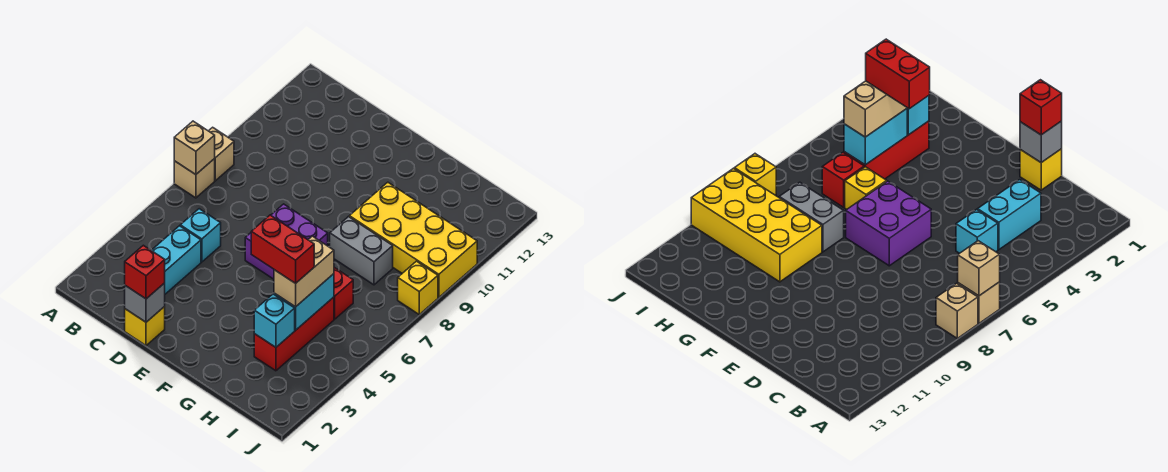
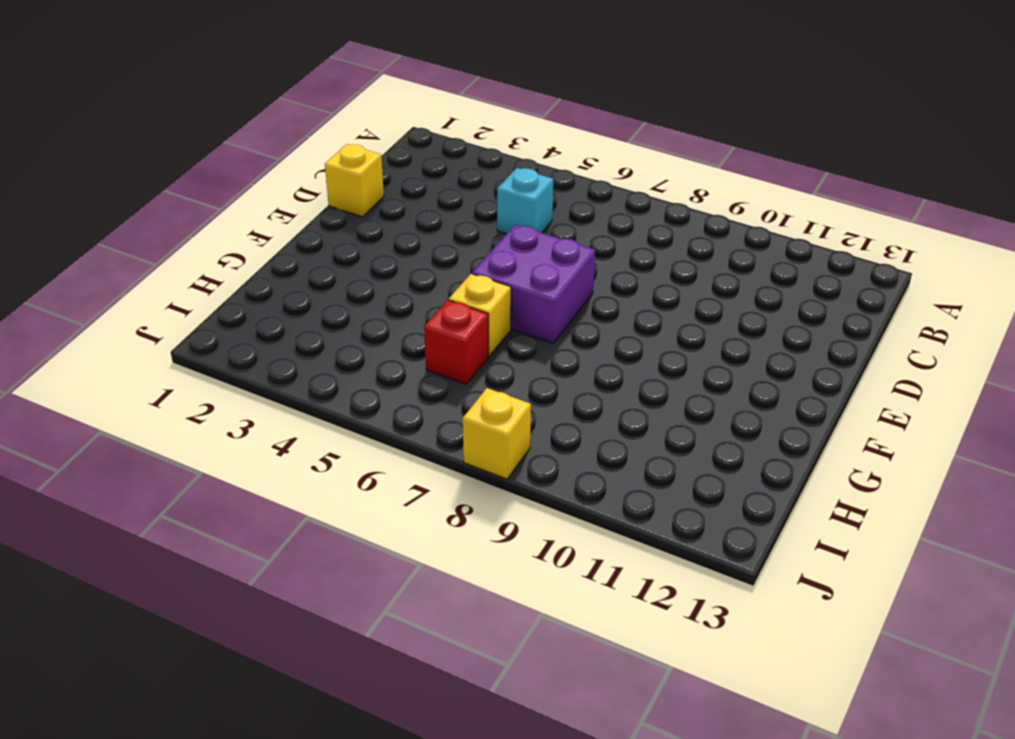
none -> tan 1x1 brick [174,159,215,198]
none -> tan 1x1 brick [209,127,234,181]
none -> cyan 1x2 brick [151,226,201,294]

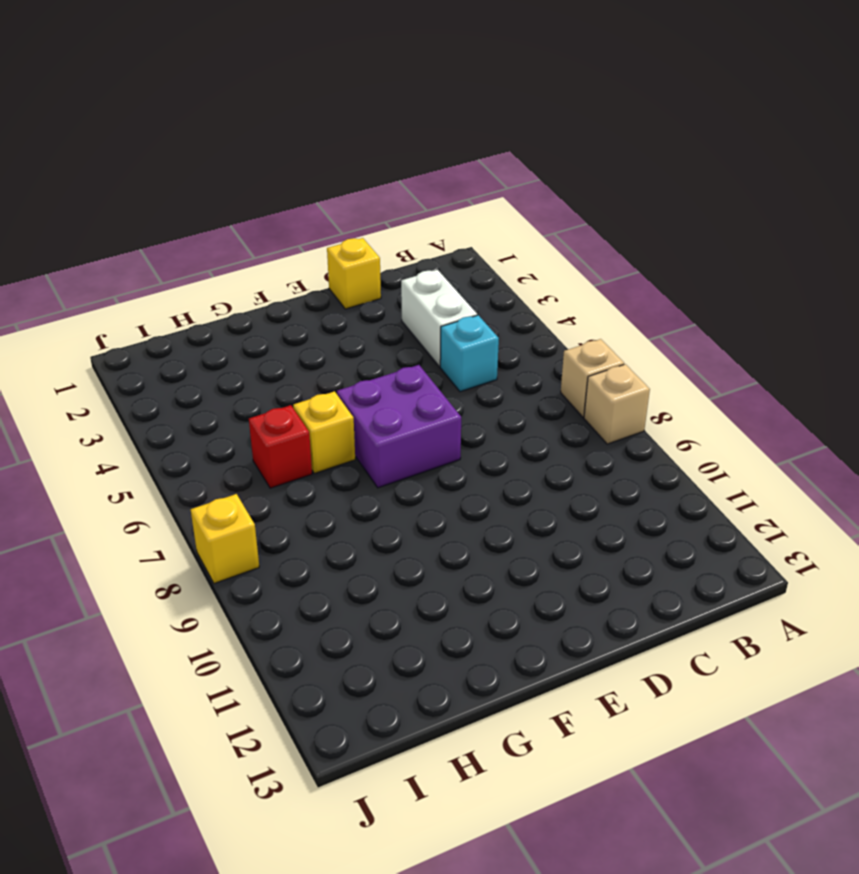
white 1x2 brick [401,270,477,367] -> cyan 1x2 brick [151,226,201,294]
none -> grey 1x2 brick [330,217,393,285]
none -> yellow 2x4 brick [349,182,477,297]
none -> red 1x3 brick [254,297,334,371]

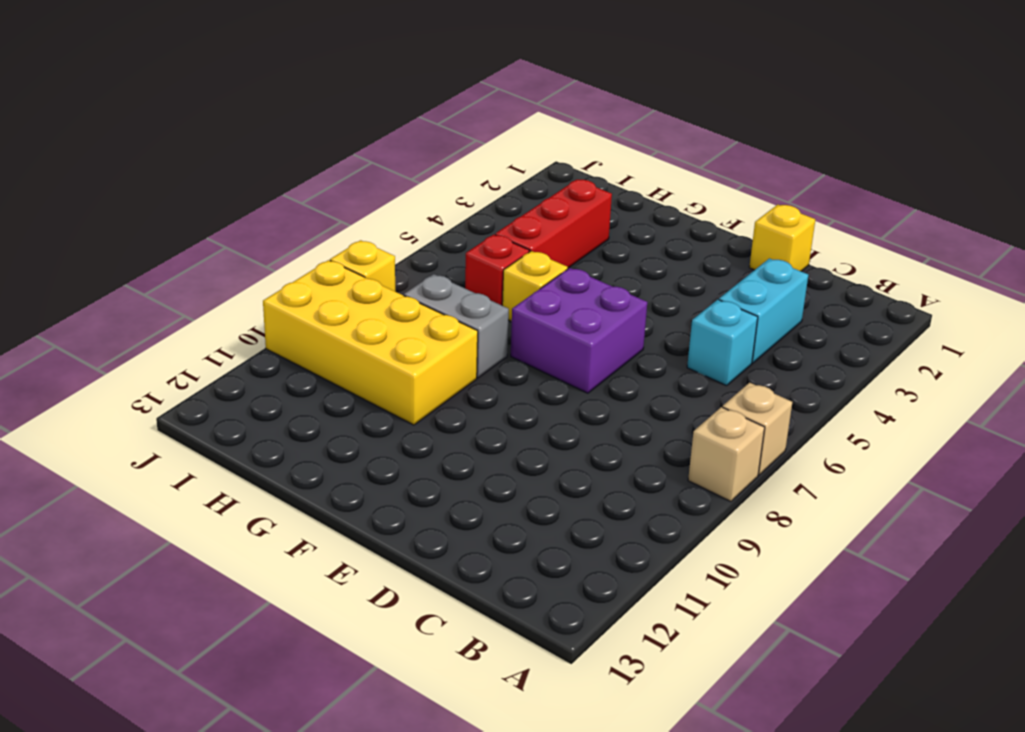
none -> tan 1x1 brick [174,121,215,175]
none -> grey 1x1 brick [125,283,165,322]
none -> cyan 1x1 brick [254,294,295,347]

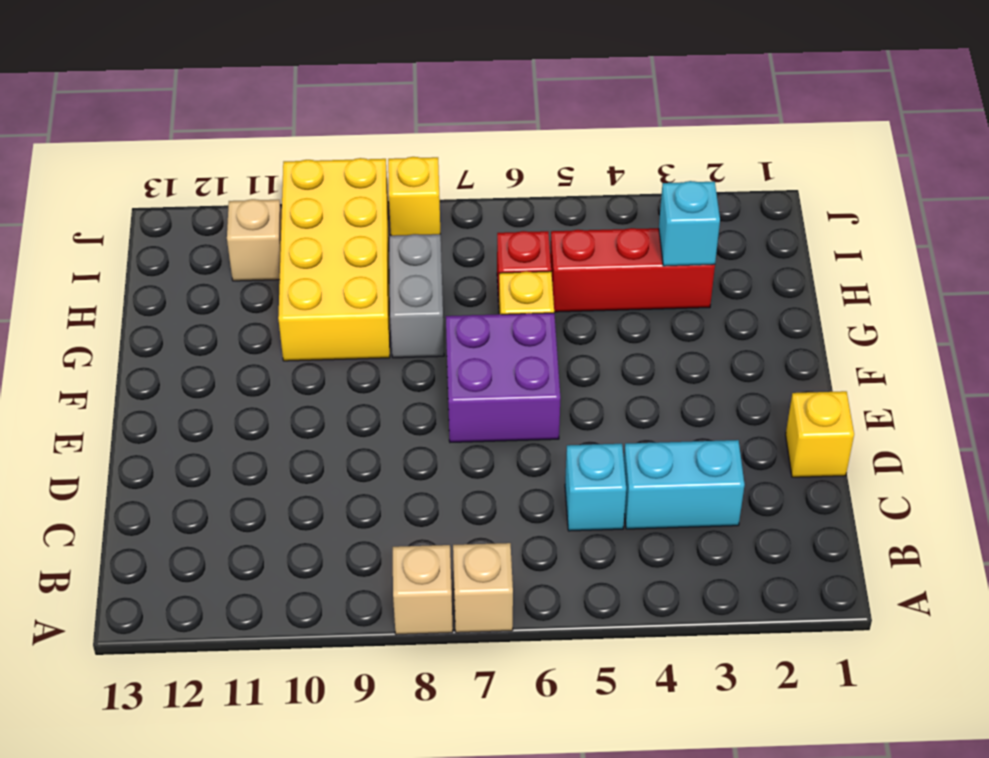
tan 1x1 brick [227,199,282,281] -> tan 1x1 brick moved to [174,121,215,175]
none -> grey 1x1 brick [125,283,165,322]
none -> cyan 1x2 brick [274,274,334,330]
none -> red 1x1 brick [125,245,165,299]

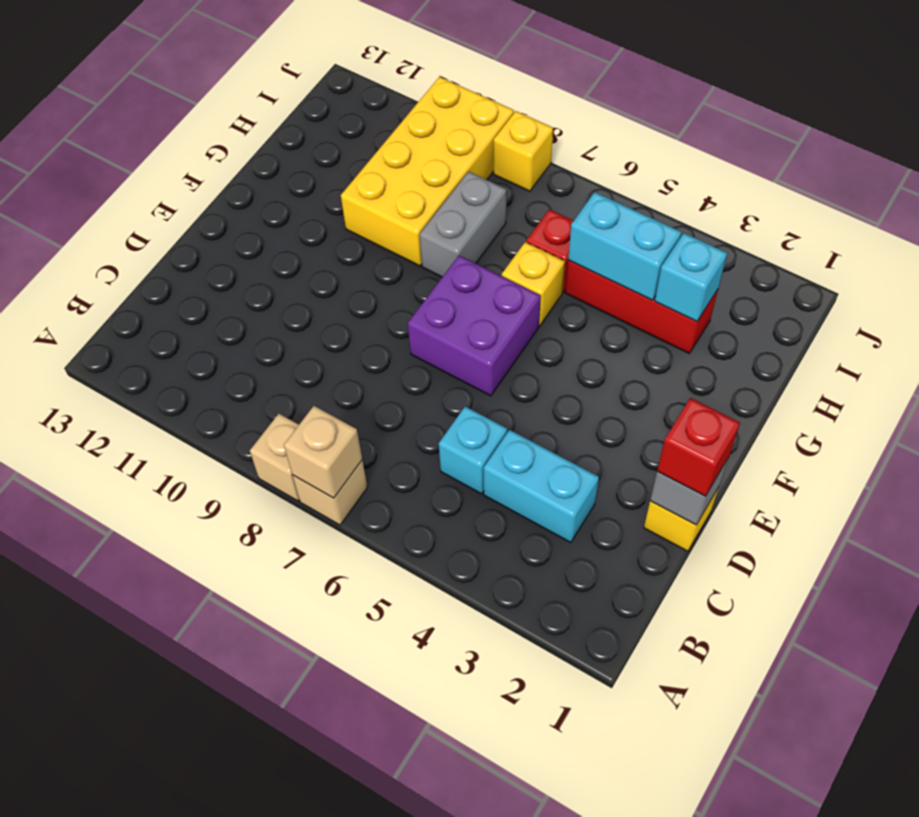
none -> tan 1x2 brick [274,236,334,307]
none -> red 1x2 brick [251,215,314,283]

